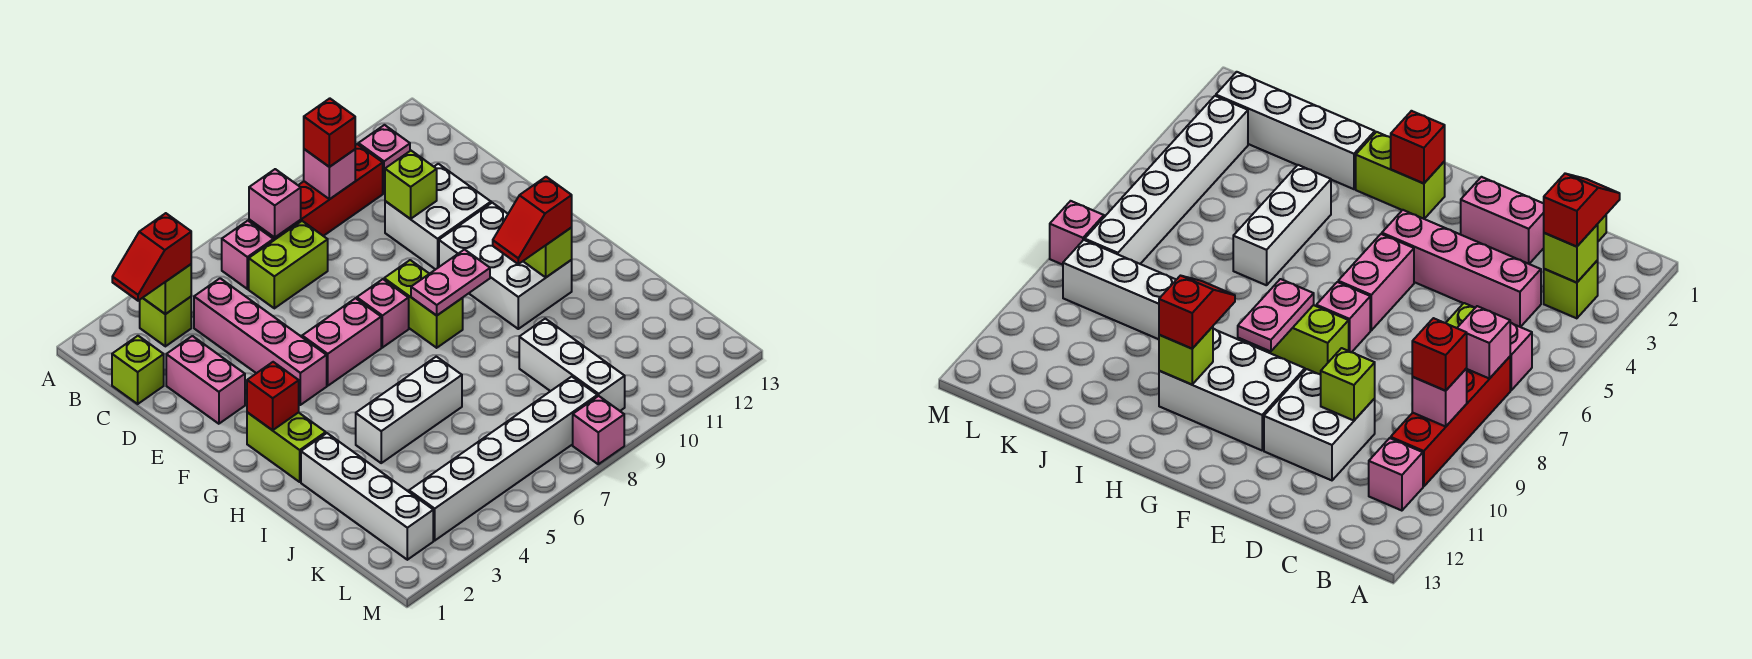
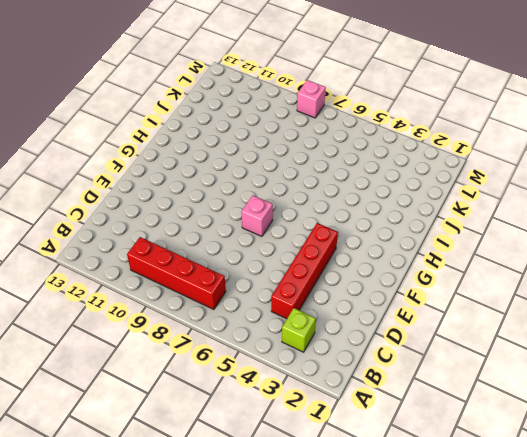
red 1x4 brick [271,223,338,319] -> pink 1x4 brick [194,278,327,405]
none -> pink 1x1 brick [222,221,273,289]
none -> pink 1x1 brick [358,125,410,193]
none -> lime 1x1 brick [112,336,164,404]

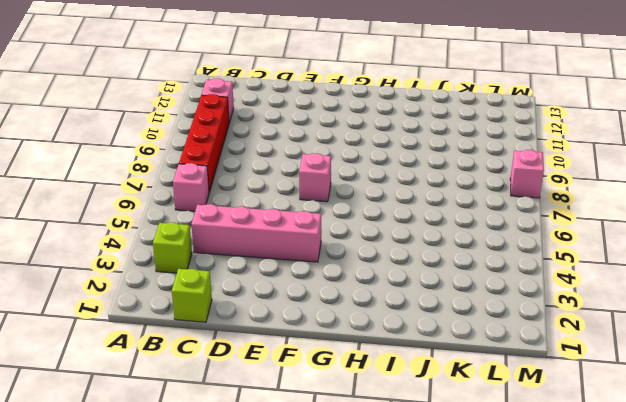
none -> lime 1x2 brick [249,221,328,308]
none -> pink 1x2 brick [166,336,245,424]
none -> white 2x2 brick [385,164,491,269]

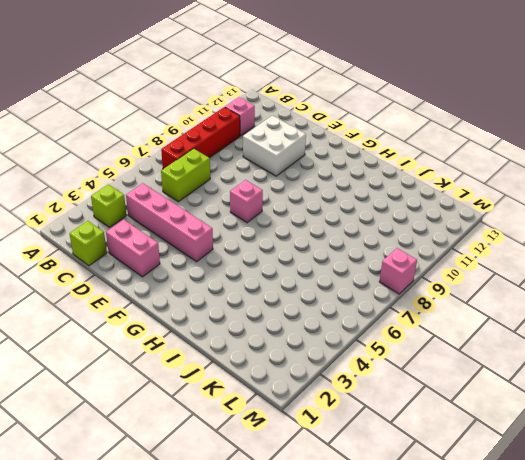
none -> pink 1x1 brick [222,221,273,289]
none -> pink 1x2 brick [302,298,381,386]
none -> lime 1x2 brick [384,260,463,348]

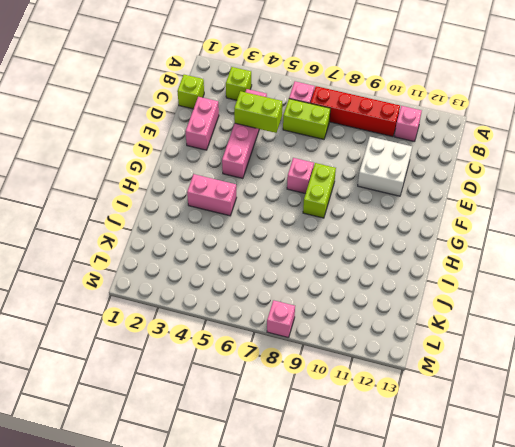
lime 1x2 brick [234,91,282,133] -> lime 1x2 brick turned to [247,412,326,482]
pink 1x2 brick [187,174,237,216] -> pink 1x2 brick moved to [302,298,381,386]
none -> white 2x3 brick [439,203,572,329]
none -> white 1x4 brick [301,433,433,560]
none -> white 1x3 brick [356,357,462,463]

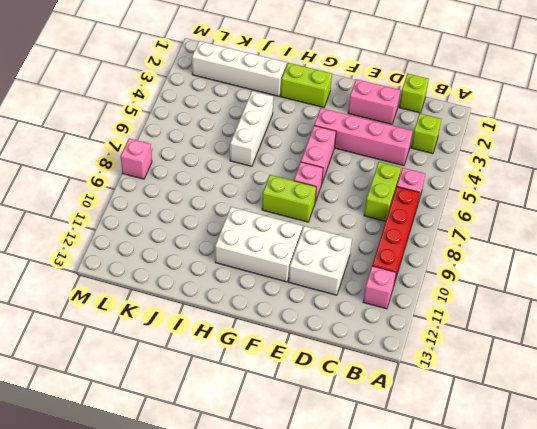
none -> white 1x3 brick [519,319,625,411]
none -> white 1x6 brick [409,377,597,540]
none -> lime 1x1 brick [143,264,191,314]

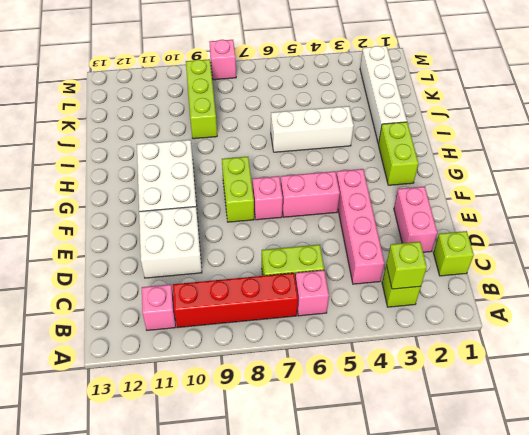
lime 1x3 brick [186,59,217,139] -> white 1x3 brick [519,319,625,411]
none -> white 1x6 brick [409,377,597,540]
none -> pink 1x1 brick [249,169,301,237]
none -> pink 1x1 brick [304,149,355,199]

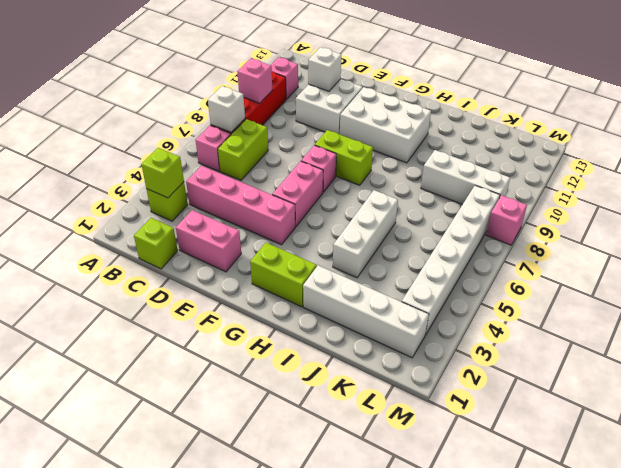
white 1x1 brick [208,86,245,132] -> pink 1x1 brick [249,169,301,237]
white 1x1 brick [308,47,341,91] -> none
none -> lime 1x1 brick [385,151,437,219]
none -> red 1x1 brick [247,362,299,430]
none -> pink 1x2 plate [411,250,490,315]

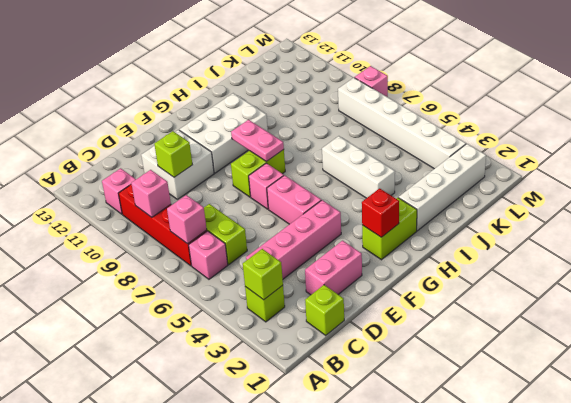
none -> white 1x3 brick [519,319,625,411]
none -> lime 1x1 brick [523,228,572,277]
none -> red 1x2 slope [112,213,191,301]

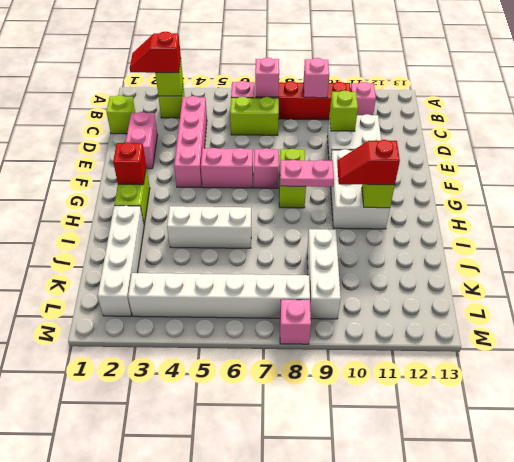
none -> red 1x1 brick [304,98,355,167]

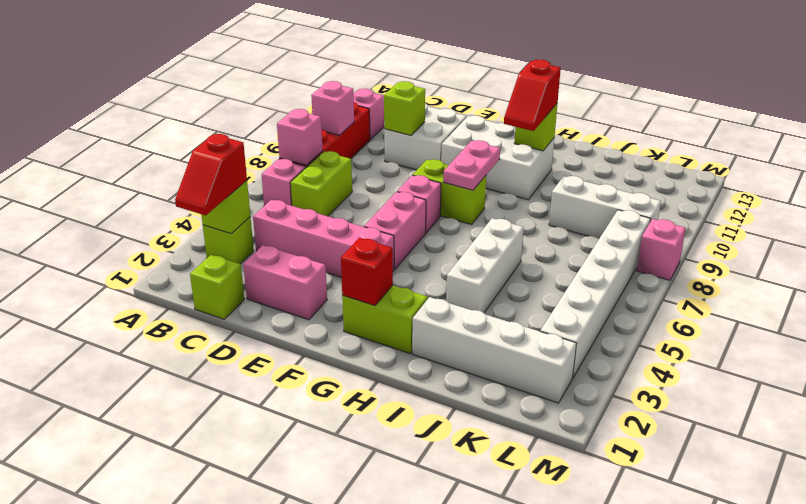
none -> red 1x1 brick [304,98,355,167]

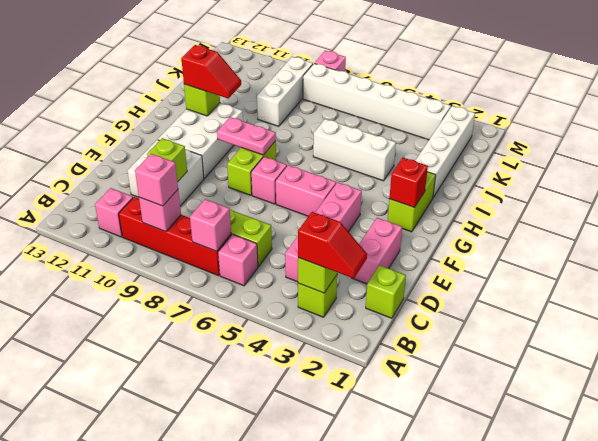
pink 1x1 brick [135,154,178,206] -> red 1x1 brick [304,98,355,167]

